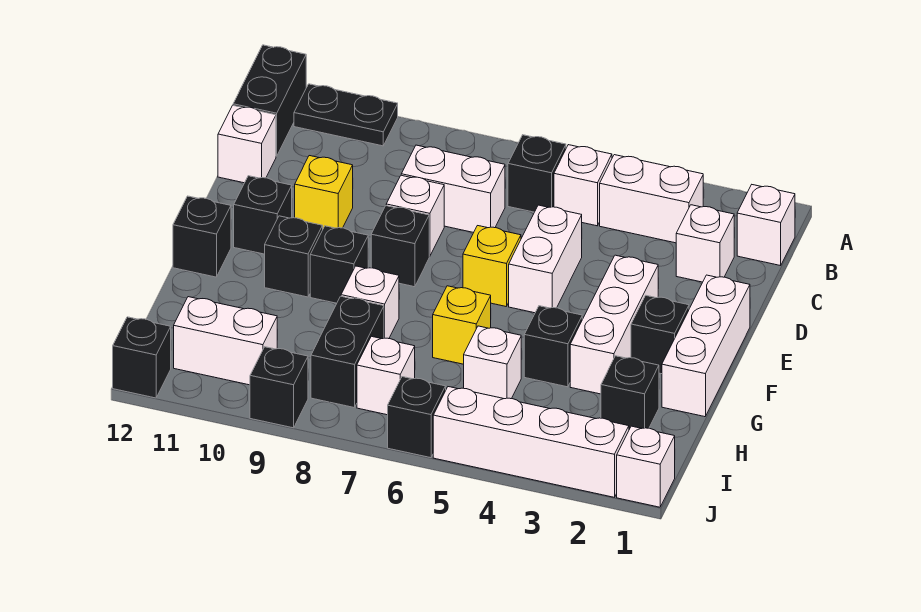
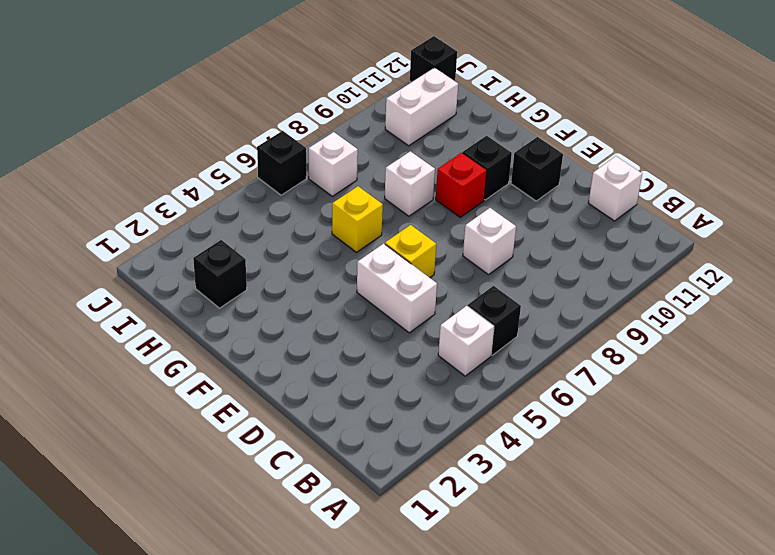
red 1x1 brick [436,153,487,217] -> black 1x1 brick [310,226,368,303]
none -> black 1x2 plate [294,84,398,146]
none -> black 1x2 brick [233,45,306,156]
none -> white 1x1 brick [737,185,795,266]
none -> white 1x2 brick [600,155,703,243]

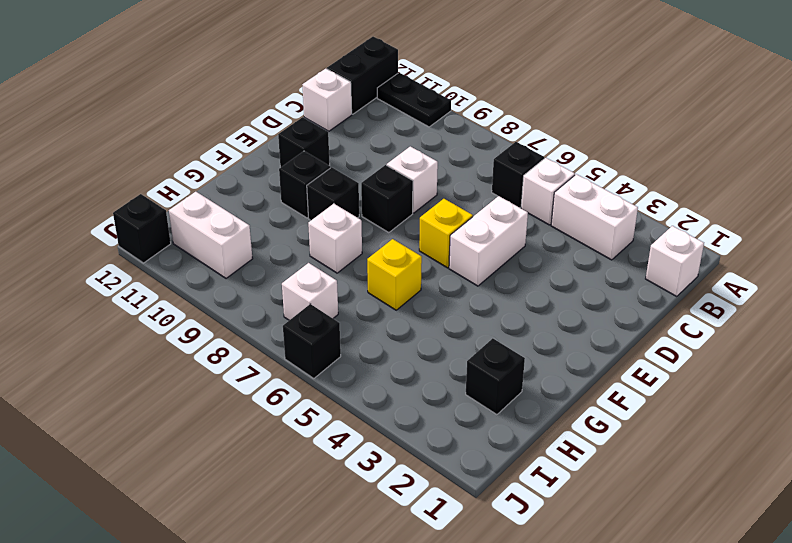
none -> white 1x1 brick [676,205,734,282]
none -> white 1x2 brick [401,145,505,233]
none -> yellow 1x1 brick [295,156,353,228]
none -> white 1x3 brick [662,275,750,417]

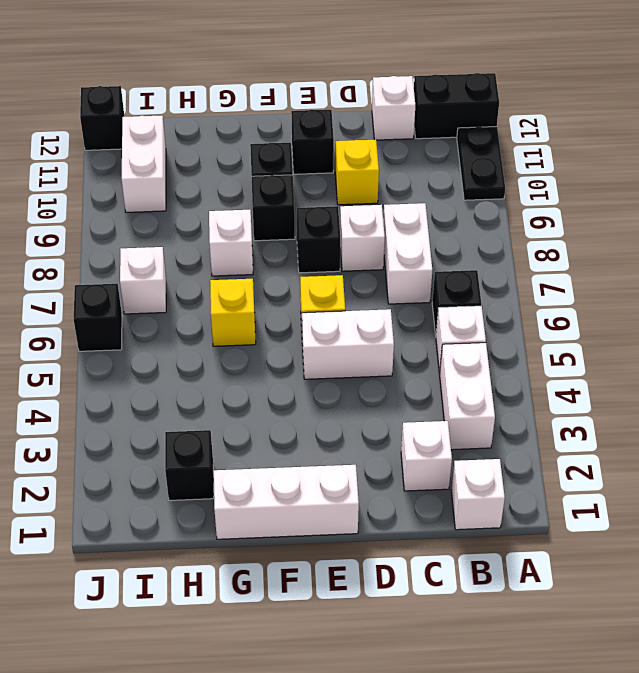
none -> white 1x3 brick [570,255,658,394]
none -> black 1x1 brick [631,296,689,374]
none -> black 1x1 brick [173,196,231,277]
none -> black 1x1 brick [524,306,582,387]

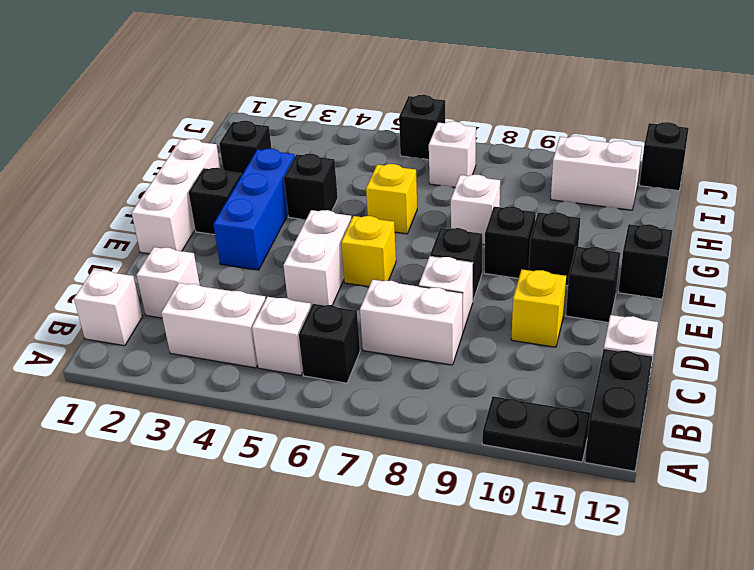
blue 1x3 brick [213,149,295,270] -> white 1x3 brick [570,255,658,394]
none -> white 1x1 brick [464,326,521,399]
none -> black 1x2 brick [311,296,384,408]
none -> white 1x1 brick [617,426,675,507]
none -> white 1x4 brick [433,387,629,497]

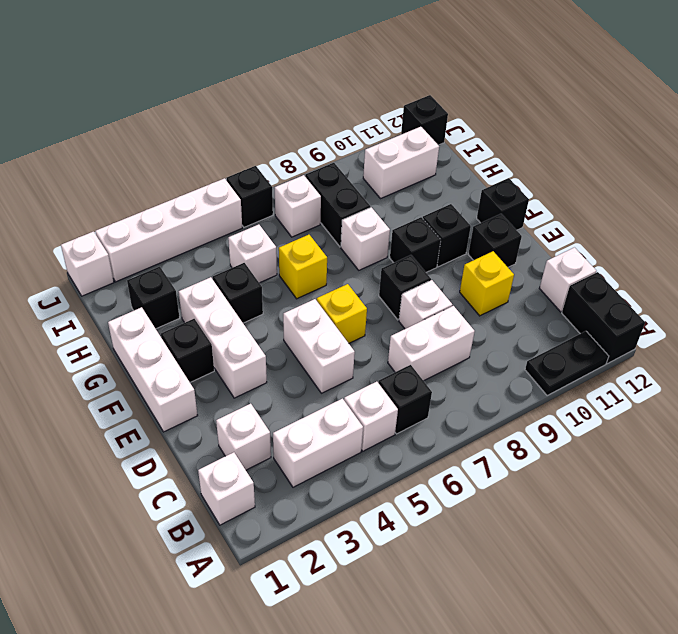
none -> black 1x1 brick [250,347,308,428]

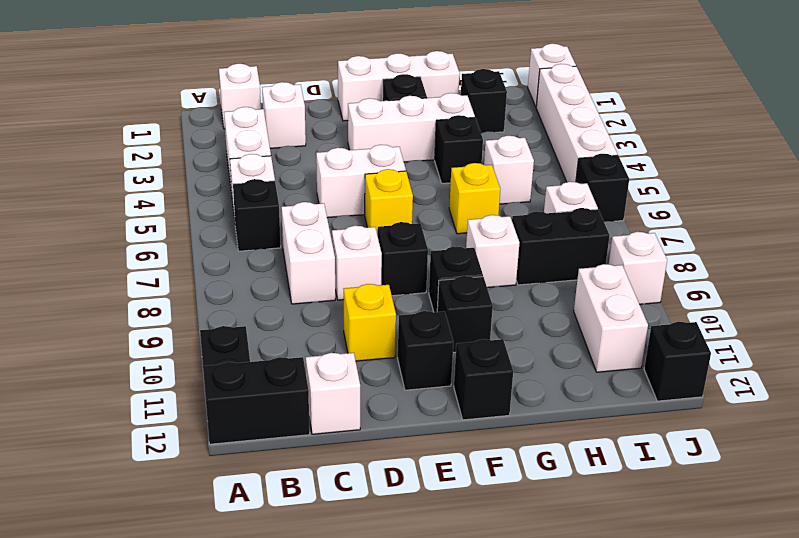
white 1x1 brick [609,232,667,304] -> black 1x1 brick [250,347,308,428]

